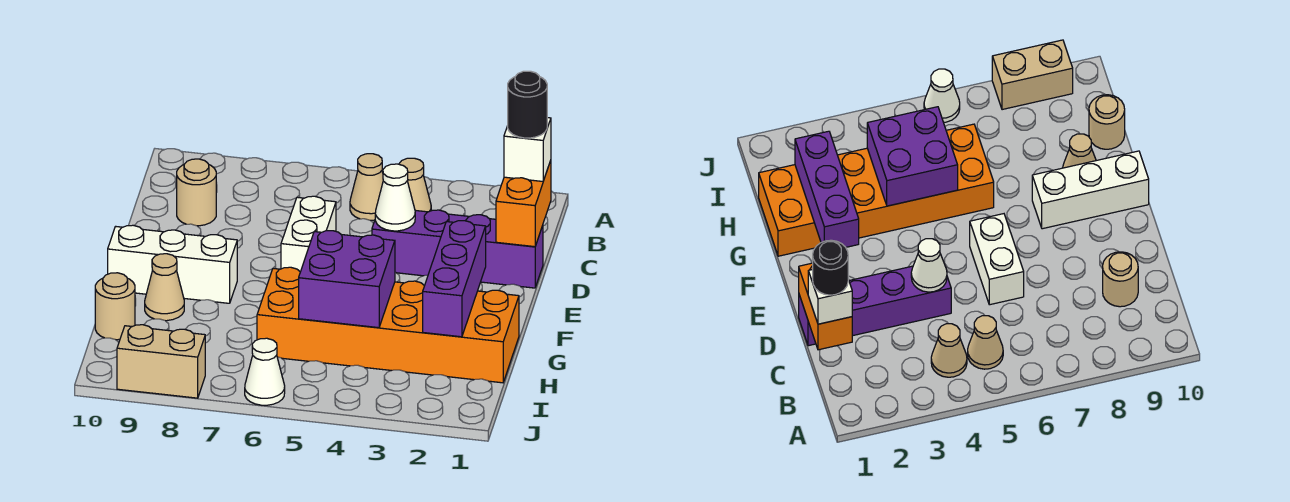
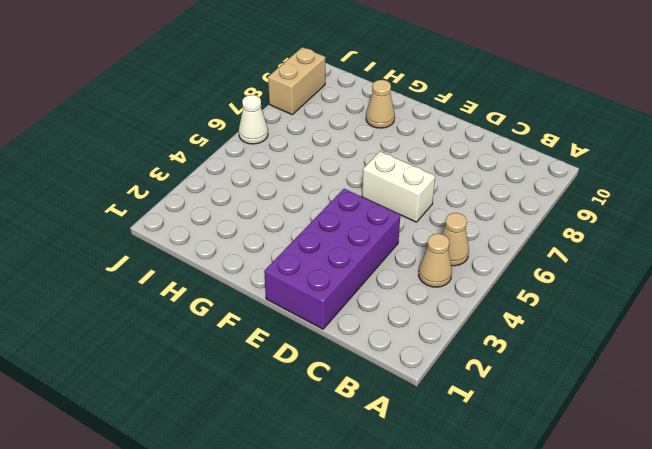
purple 2x4 brick [264,189,400,329] -> purple 1x4 brick [372,210,543,288]
none -> tan 1x1 round brick [177,159,216,226]
none -> white 1x3 brick [108,225,237,303]
none -> orange 2x6 brick [257,267,519,383]

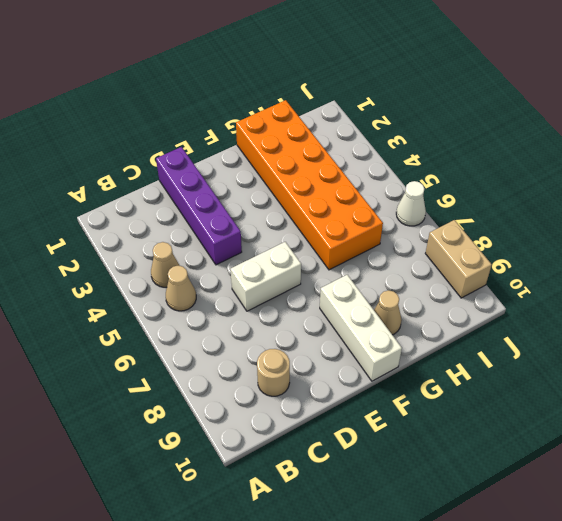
none -> tan 1x1 round brick [95,273,135,340]
none -> orange 1x2 brick [496,160,551,247]
none -> white 1x1 cone [375,164,415,231]

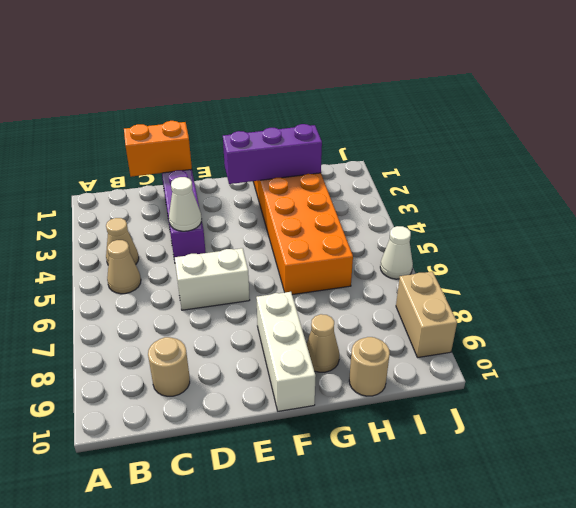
none -> purple 2x2 brick [299,231,395,328]
none -> white 1x1 brick [504,118,551,181]
none -> black 1x1 round brick [508,71,547,138]

